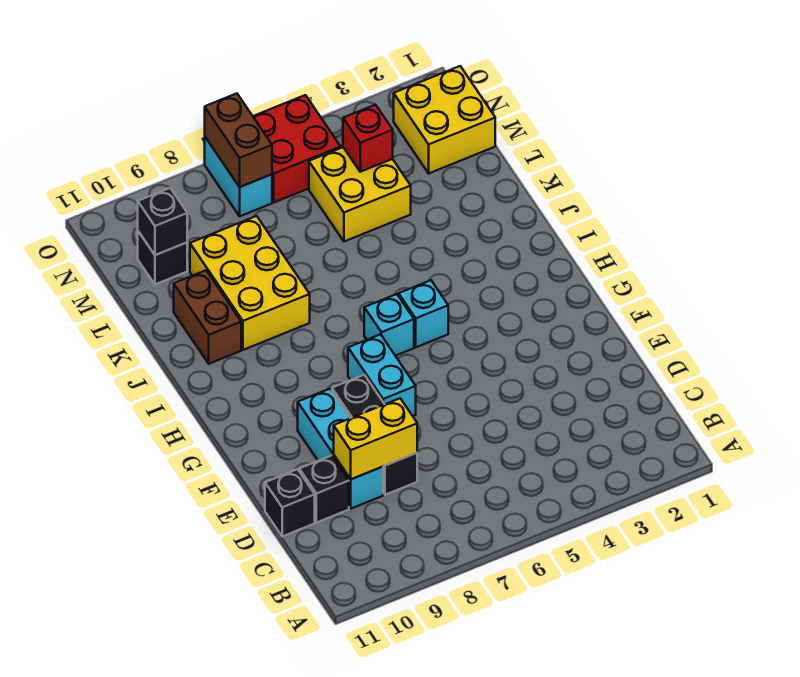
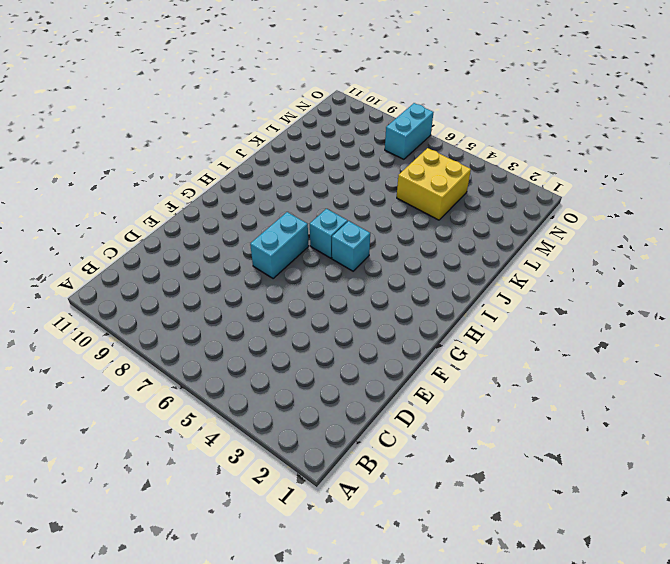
none -> black 1x3 brick [332,375,417,495]
none -> cyan 1x3 brick [298,389,383,509]
none -> black 1x1 brick [299,455,349,523]

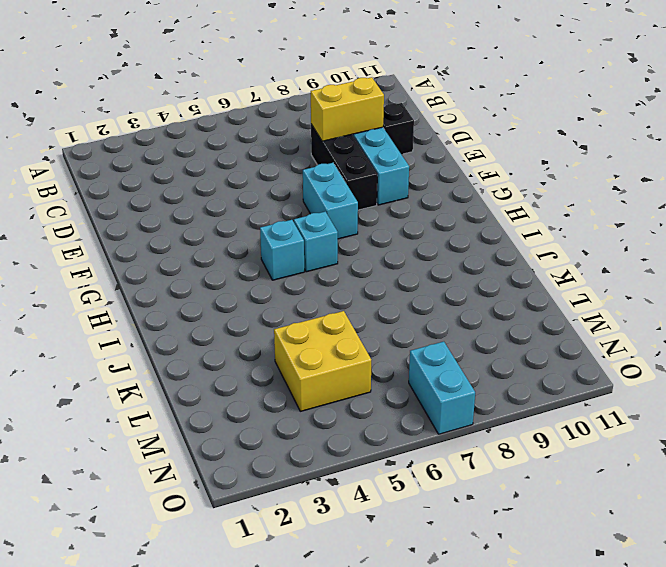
none -> black 1x1 brick [265,469,315,536]
none -> yellow 2x3 brick [190,216,310,350]
none -> brown 1x2 brick [174,270,241,364]

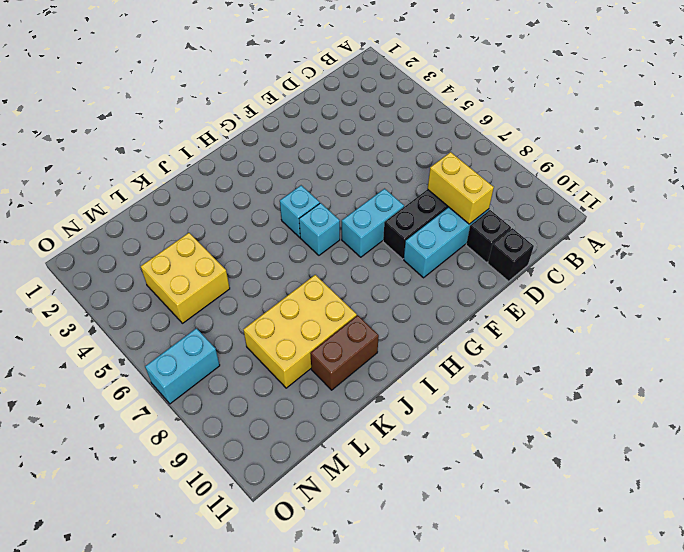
none -> yellow 2x2 brick [394,66,495,173]
none -> black 1x1 brick [138,231,187,284]
none -> red 2x2 brick [253,95,341,202]

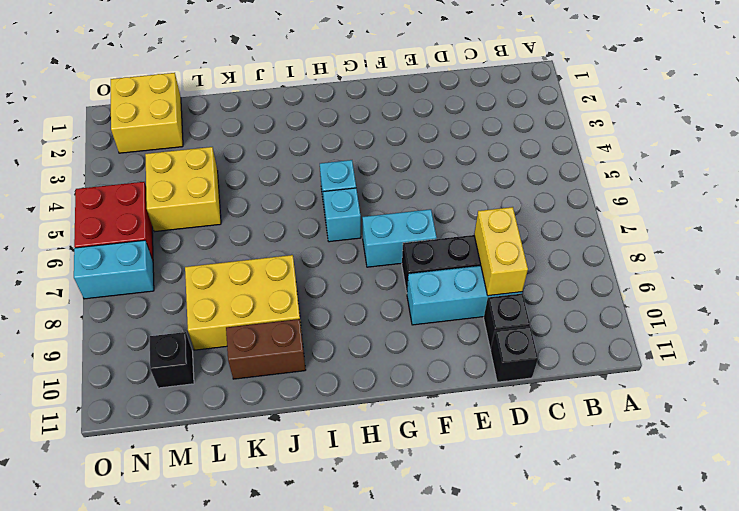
none -> red 1x1 brick [343,105,393,172]
none -> black 1x1 brick [138,188,187,255]
none -> brown 1x2 brick [205,93,272,187]

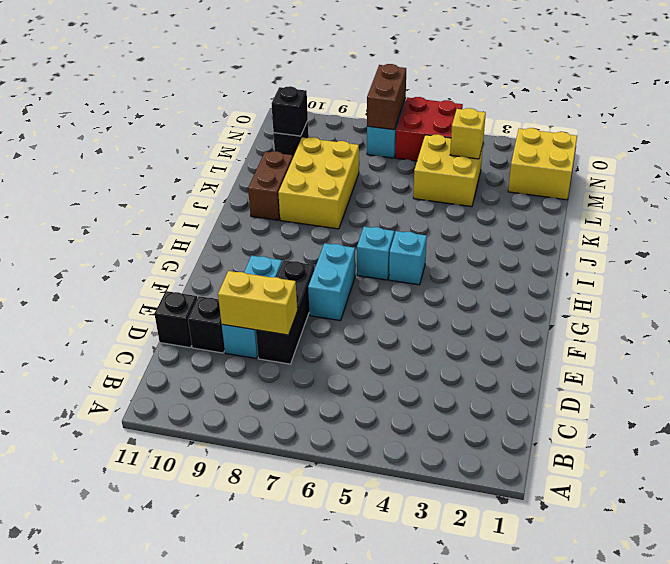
yellow 1x1 brick [450,108,486,159] -> red 1x1 brick [343,105,393,172]

